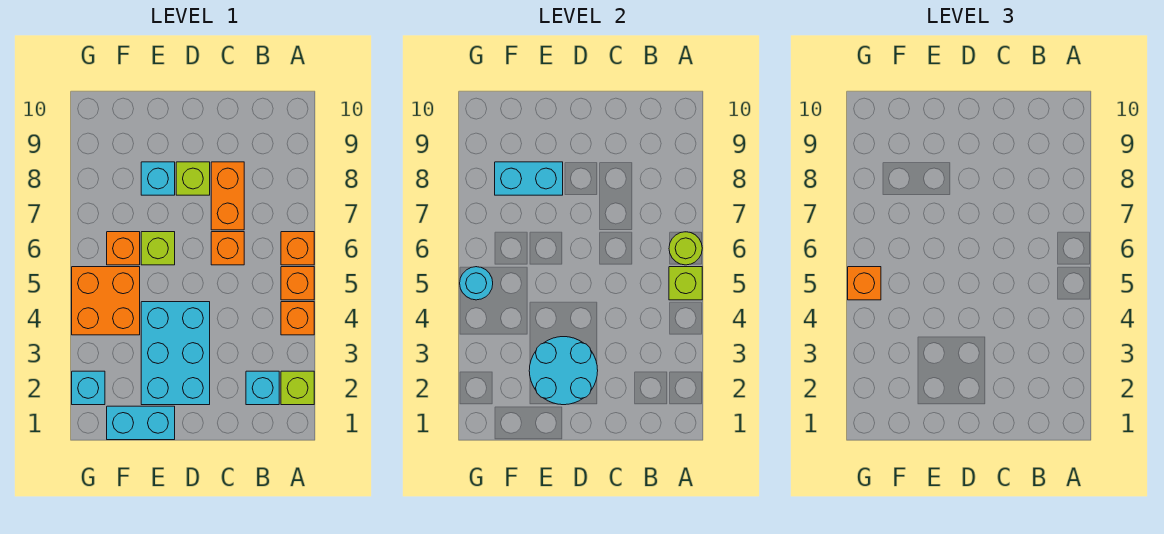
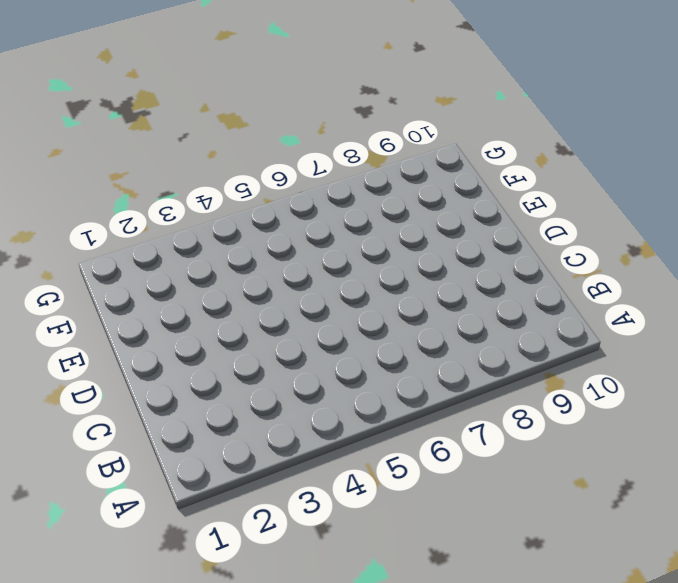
none -> lime 1x1 brick [281,371,314,405]
none -> orange 1x1 brick [281,302,314,335]
none -> orange 1x1 brick [281,267,314,300]

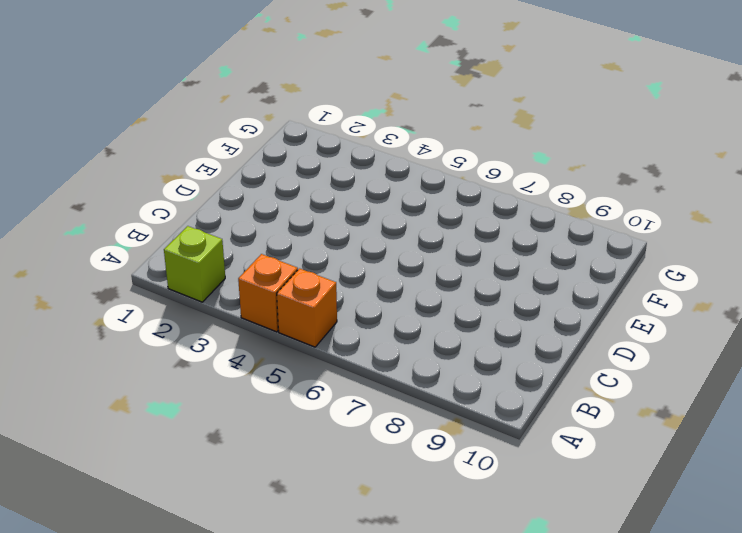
none -> orange 1x1 brick [281,232,314,265]
none -> cyan 1x1 brick [246,371,279,405]
none -> orange 1x1 brick [211,232,244,265]

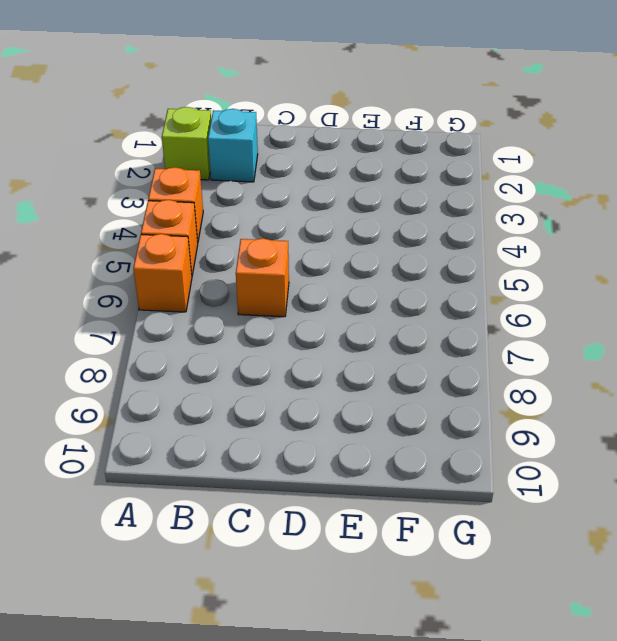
none -> orange 1x2 brick [211,162,244,230]
none -> cyan 2x3 brick [141,302,210,405]
none -> lime 1x1 brick [176,162,210,195]

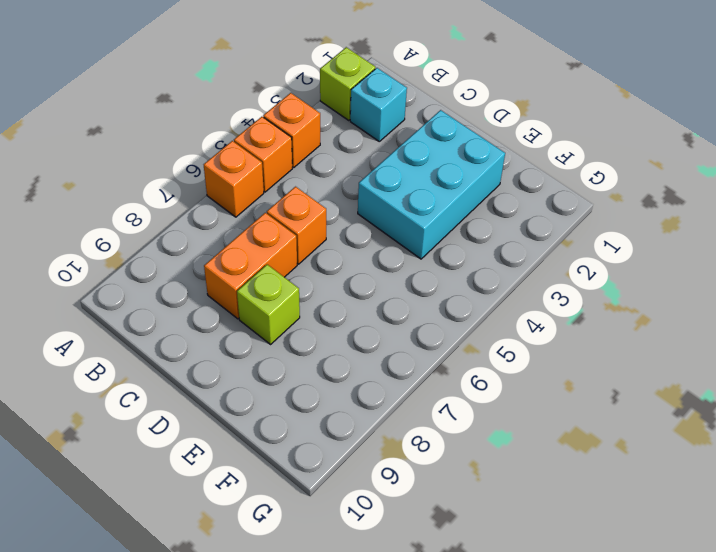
none -> cyan 1x2 brick [107,406,175,440]
none -> lime 1x1 brick [141,232,175,265]
none -> cyan 1x1 brick [141,162,175,195]

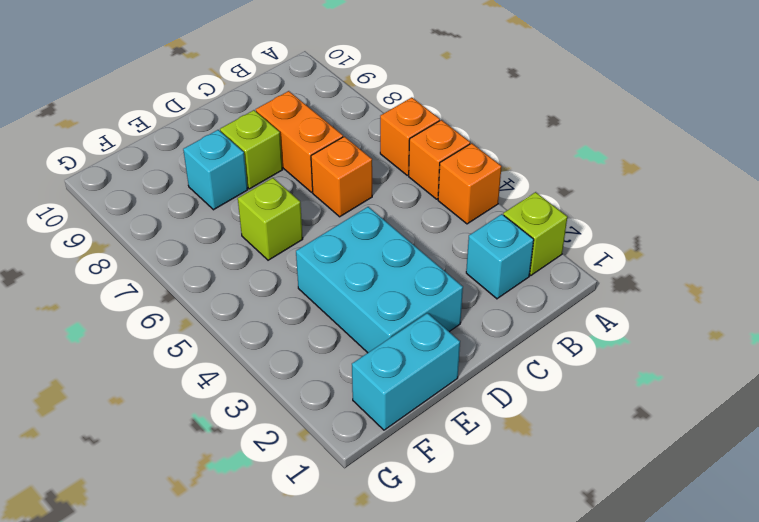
none -> orange 2x2 brick [72,267,140,335]
none -> orange 1x1 brick [107,232,140,265]
none -> cyan 1x1 brick [72,371,105,405]

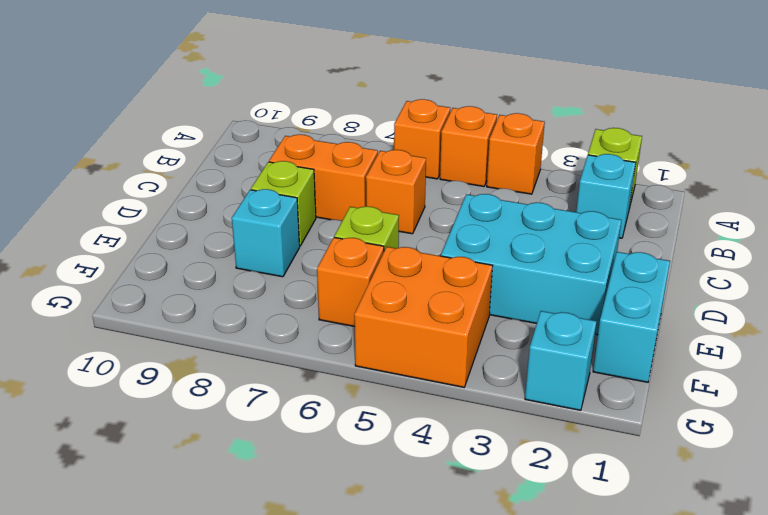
none -> lime 1x1 brick [669,267,702,300]
none -> lime 1x1 round brick [669,232,702,265]
none -> cyan 2x2 round brick [529,337,598,405]

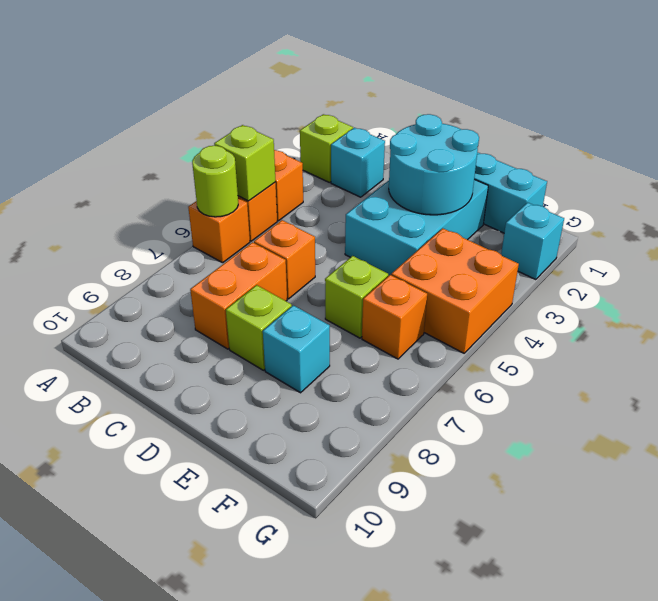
none -> cyan 1x2 brick [495,162,563,195]
none -> cyan 1x1 round brick [460,267,493,300]
none -> orange 1x1 brick [848,267,881,300]

